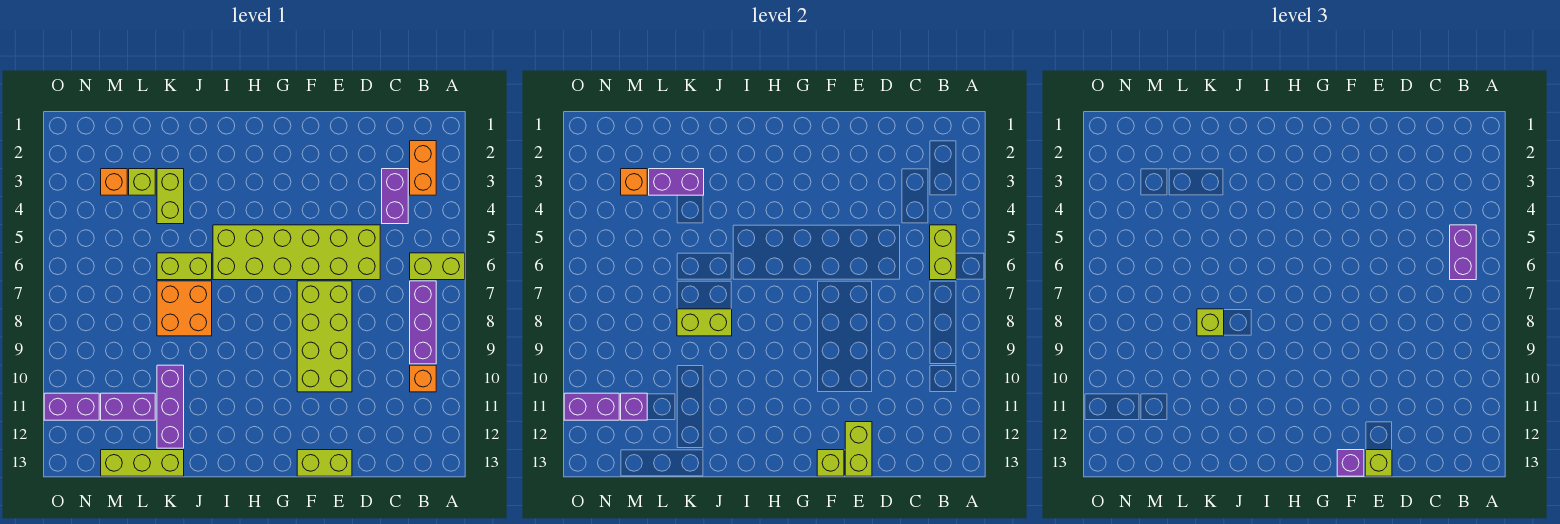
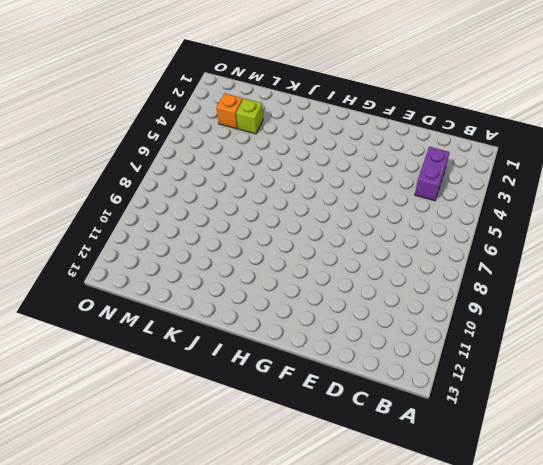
none -> lime 1x2 brick [410,253,465,280]
none -> orange 1x2 brick [410,141,436,195]
none -> purple 1x3 brick [410,281,436,364]

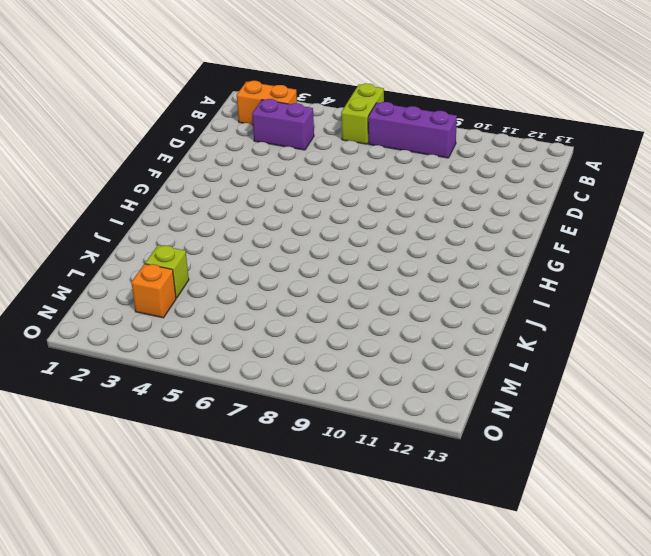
none -> orange 1x1 brick [410,365,436,392]
none -> lime 2x6 brick [213,225,380,280]
none -> lime 2x4 brick [297,281,352,392]

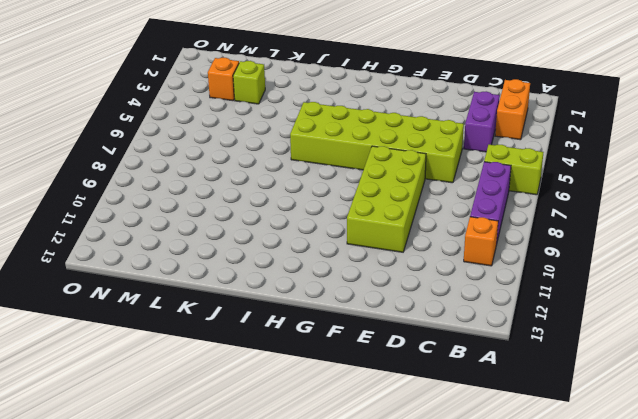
none -> lime 1x2 brick [297,450,352,476]
none -> lime 1x2 brick [157,253,212,280]
none -> orange 2x2 brick [157,281,212,336]

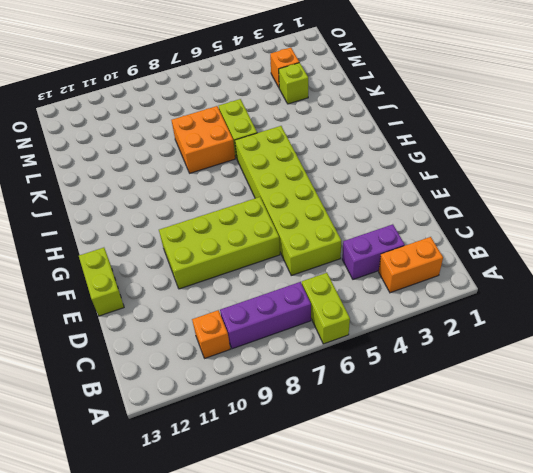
none -> lime 1x2 brick [157,169,184,224]
none -> purple 1x3 brick [157,365,184,448]
none -> lime 1x3 brick [101,450,184,476]

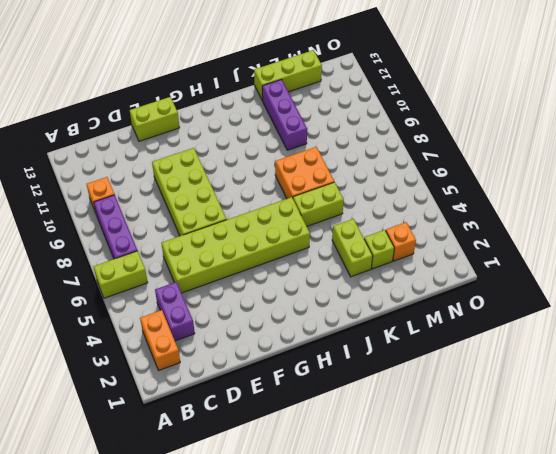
none -> purple 1x2 brick [101,393,155,420]
none -> purple 1x2 brick [44,393,99,420]
none -> lime 1x2 brick [930,225,956,280]

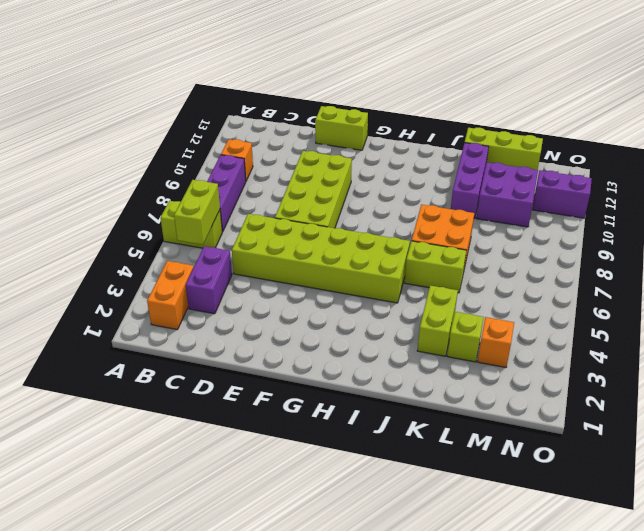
purple 2x2 brick [477,162,538,227] -> purple 1x2 brick [101,393,155,420]
none -> lime 1x2 brick [845,422,872,476]
none -> lime 1x1 brick [817,450,844,476]
none -> lime 1x2 brick [677,309,732,336]

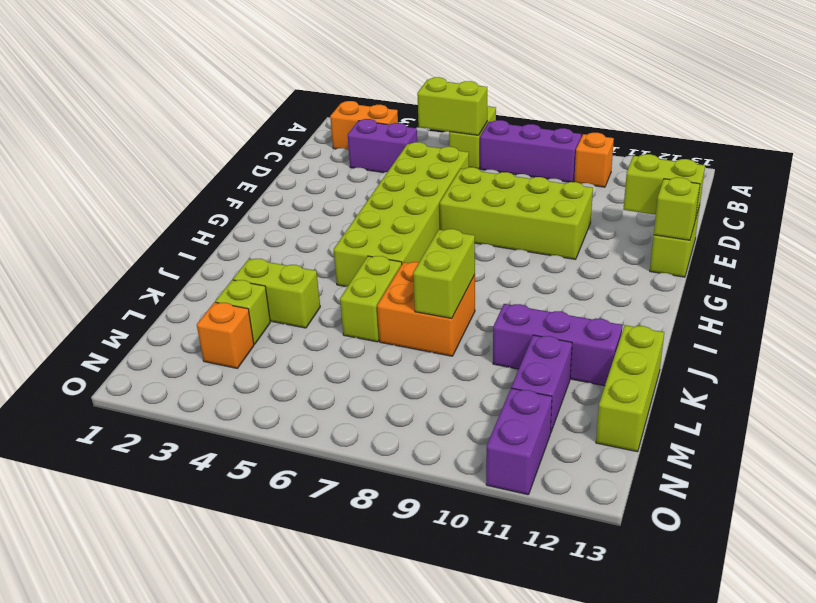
none -> purple 1x2 brick [649,169,704,195]
none -> orange 1x1 brick [621,169,647,195]
none -> purple 1x1 brick [621,393,647,420]

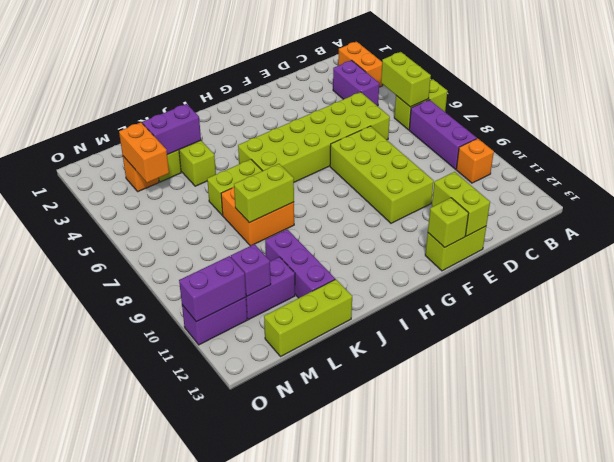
orange 1x2 brick [119,122,169,183] -> orange 1x1 brick [621,169,647,195]
none -> purple 1x2 brick [1450,225,1476,280]
none -> lime 1x1 brick [1365,450,1392,476]
none -> purple 1x1 brick [1337,450,1364,476]

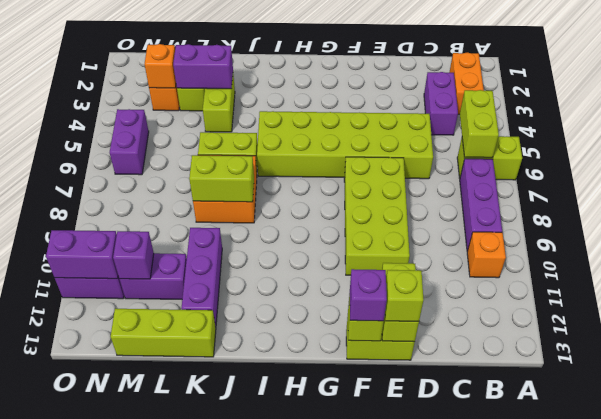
purple 1x2 brick [110,109,149,175] -> purple 1x2 brick moved to [1450,225,1476,280]
none -> lime 1x1 brick [1197,309,1224,336]

